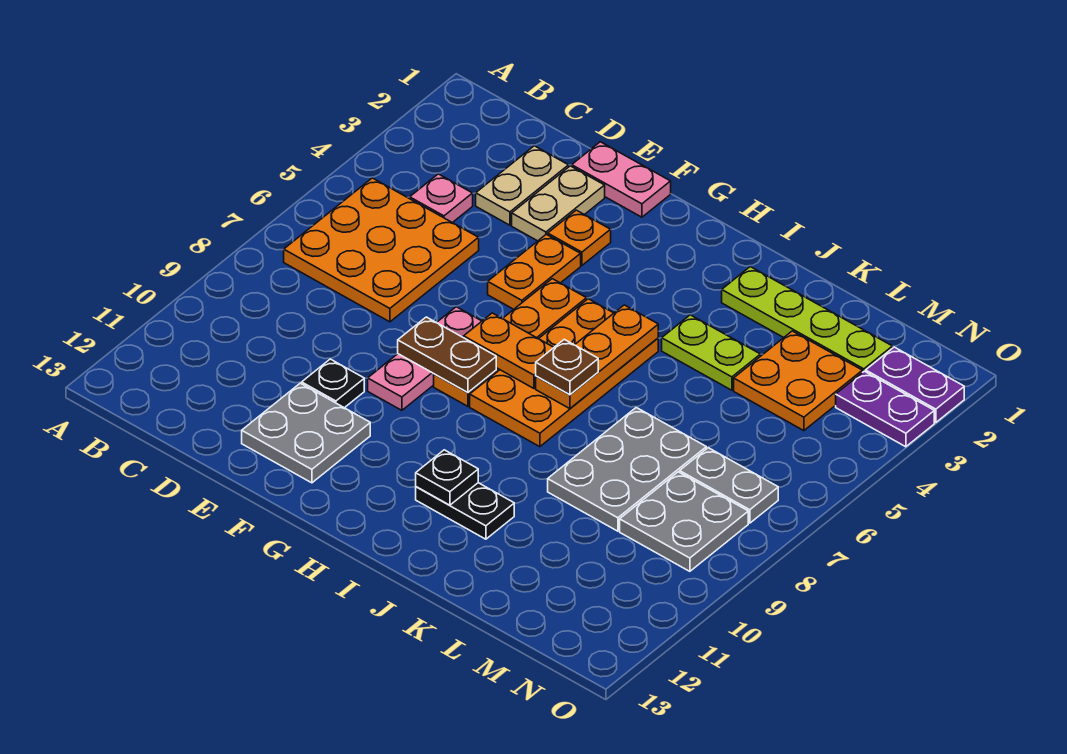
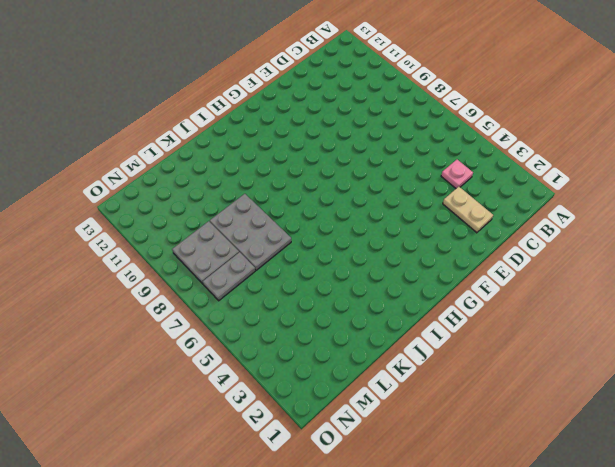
none -> orange 3x3 plate [284,178,479,322]
none -> pink 1x2 plate [572,142,671,217]
none -> tan 1x2 plate [512,166,605,241]

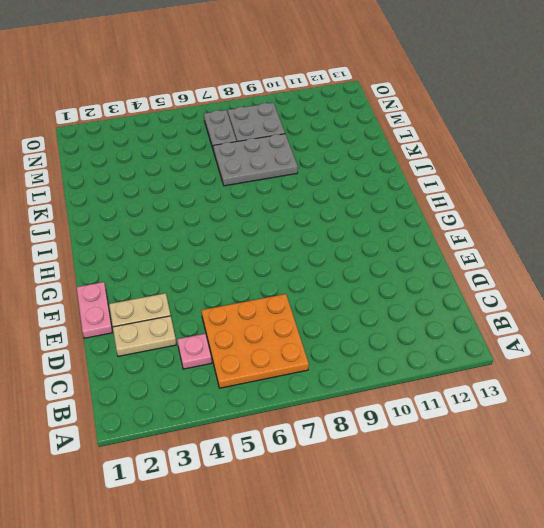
none -> black 1x1 plate [302,359,364,408]
none -> grey 2x2 plate [242,383,370,483]
none -> orange 1x1 plate [548,210,611,265]

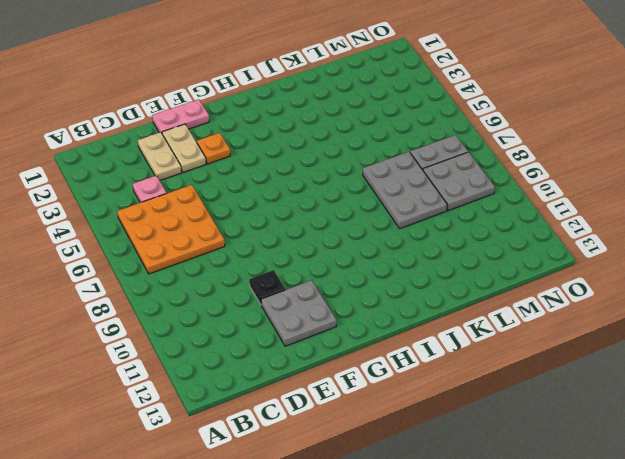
none -> orange 1x2 plate [488,234,581,309]
none -> pink 1x3 plate [368,307,482,410]
none -> orange 1x4 plate [434,279,587,406]

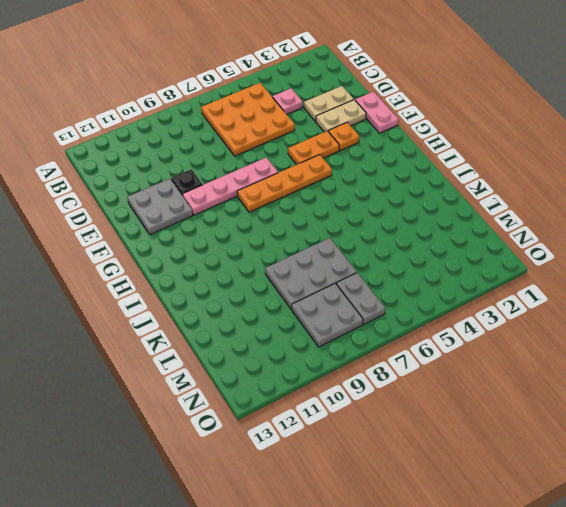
pink 1x4 plate [183,157,278,215] -> pink 1x3 plate [368,307,482,410]
none -> orange 2x4 plate [470,299,658,447]
none -> black 1x2 plate [416,483,514,539]
none -> lime 1x4 plate [722,267,892,372]

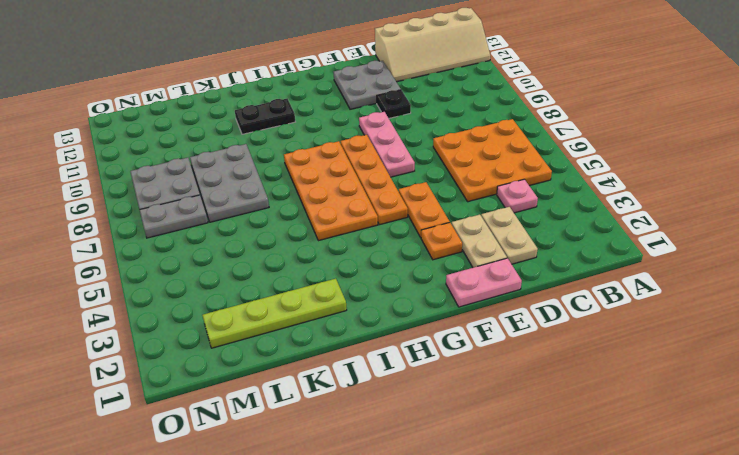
tan 2x4 slope [375,8,490,82] -> none
none -> lime 1x2 plate [662,315,760,390]
none -> orange 2x2 plate [734,331,862,431]
none -> purple 1x2 plate [866,347,964,423]

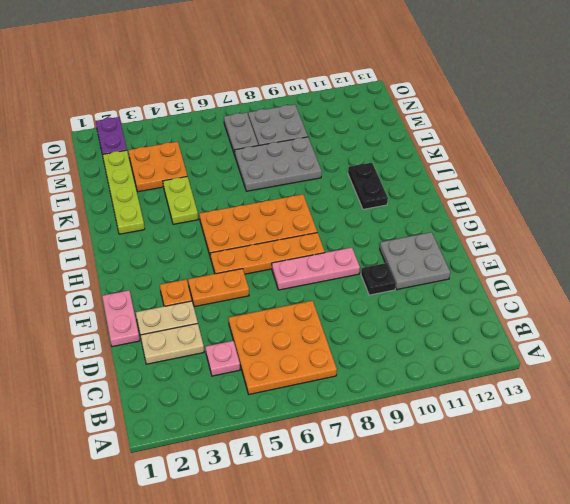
none -> purple 1x2 plate [836,371,934,447]
none -> brown 1x2 plate [398,317,496,392]
none -> orange 1x2 plate [464,313,554,388]

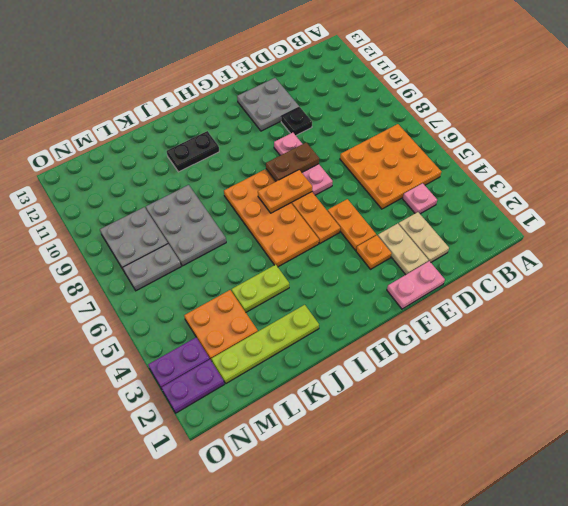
none -> orange 1x3 plate [536,305,658,409]
none -> black 1x1 plate [416,450,478,505]
none -> brown 1x1 plate [536,339,598,395]

